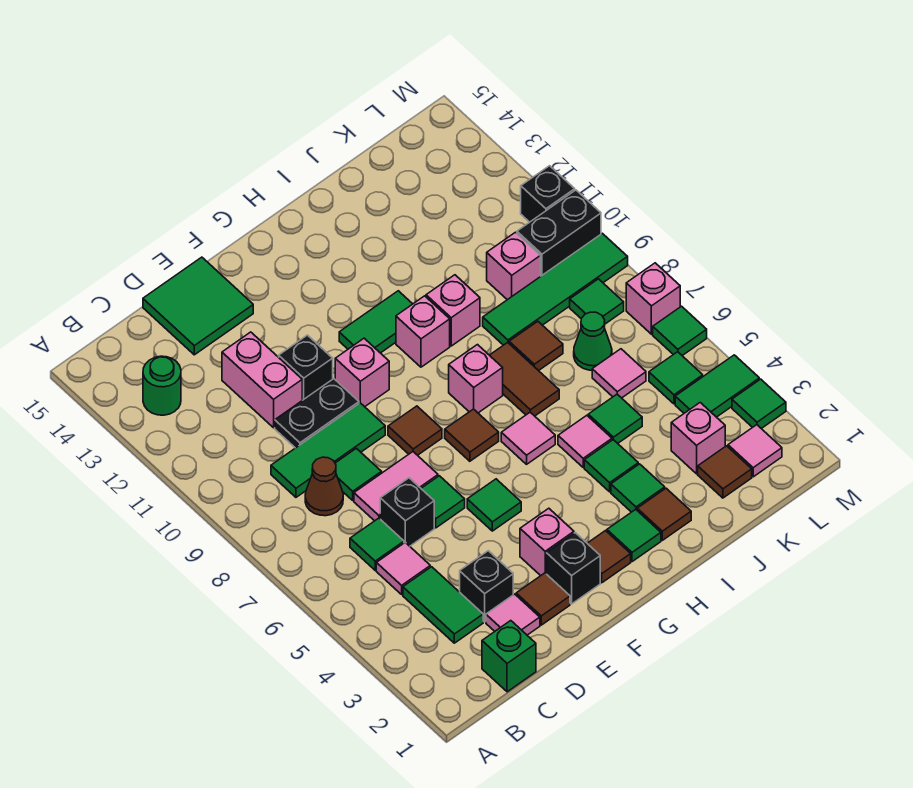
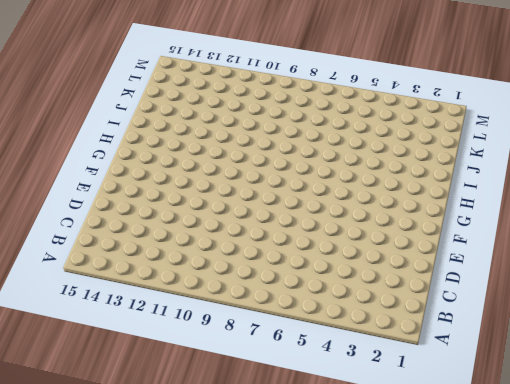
none -> green 1x1 round brick [143,356,181,415]
none -> green 1x1 brick [482,621,536,692]
none -> green 1x2 tile [403,567,483,643]
none -> pink 1x1 tile [376,542,430,594]

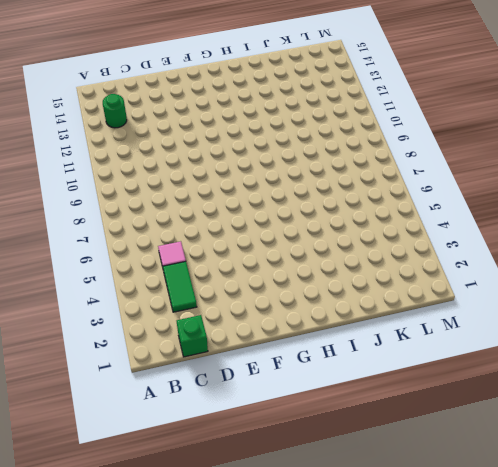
none -> green 1x1 tile [350,518,404,570]
none -> brown 1x1 cone [305,457,343,516]
none -> green 1x3 tile [271,403,385,497]
none -> pink 1x1 tile [486,594,540,635]

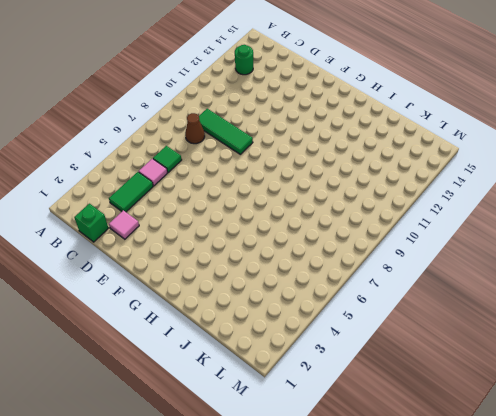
none -> black 1x1 brick [460,551,513,622]
none -> black 1x1 brick [380,478,434,546]
none -> pink 1x2 tile [354,452,438,521]
none -> green 1x1 tile [335,448,382,500]

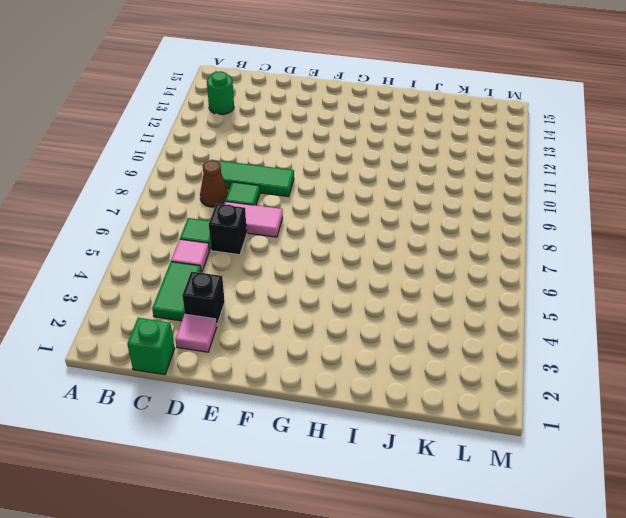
none -> black 1x2 plate [275,379,359,448]
none -> pink 1x2 brick [222,332,302,428]
none -> green 2x2 tile [143,257,253,355]
none -> brown 1x1 tile [516,573,570,625]

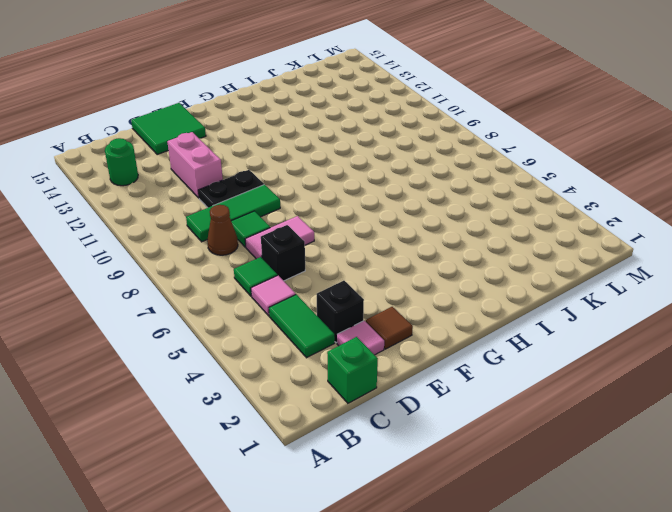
none -> green 1x1 tile [421,476,465,528]
none -> black 1x1 brick [279,335,333,400]
none -> black 1x1 brick [546,533,600,604]
none -> pink 1x1 brick [520,508,574,576]

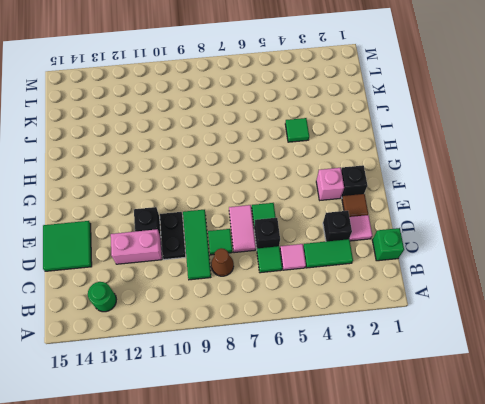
none -> green 1x1 tile [467,479,521,531]
none -> brown 1x1 tile [388,406,442,455]
none -> pink 1x1 brick [335,338,389,407]
none -> brown 1x1 tile [587,531,631,583]

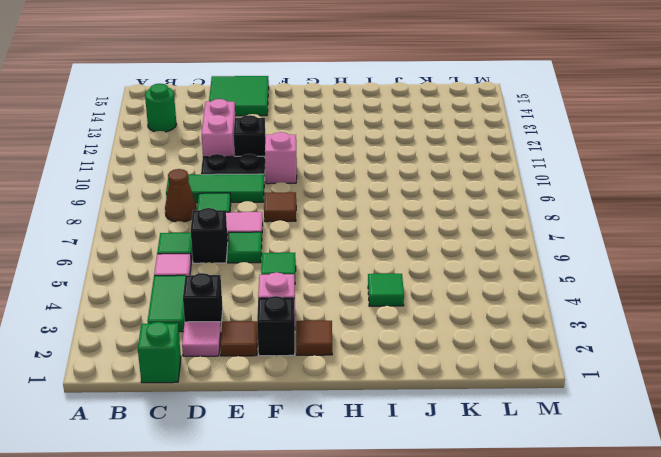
none -> brown 1x1 tile [445,409,499,461]
none -> green 1x2 tile [339,291,412,353]
none -> green 1x1 tile [607,509,661,562]
none -> pink 1x1 tile [501,412,555,464]

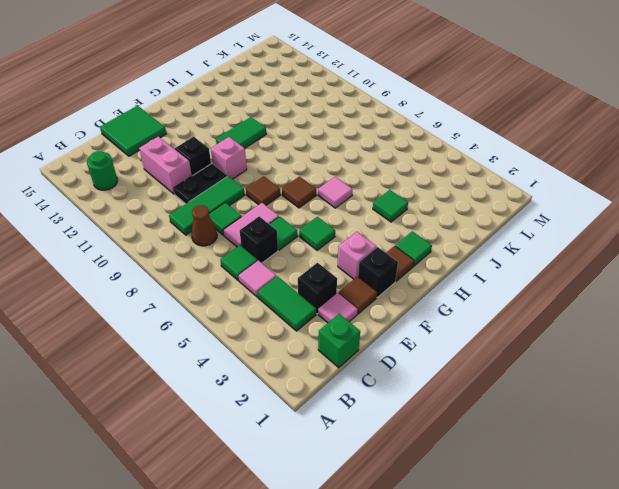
none -> pink 1x1 brick [449,345,503,413]
none -> pink 1x1 brick [396,296,450,367]
none -> brown 1x1 tile [637,488,691,540]
none -> green 1x1 tile [611,464,665,512]

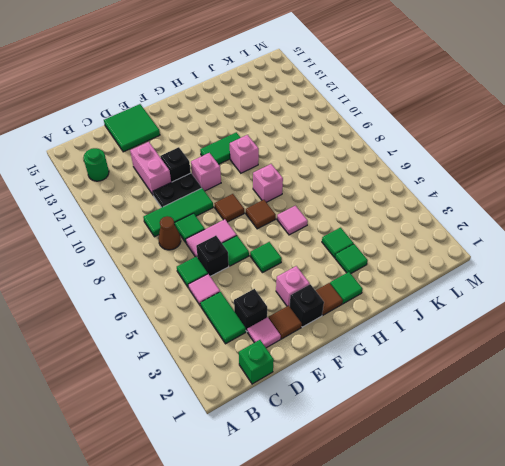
none -> brown 1x1 tile [637,488,691,540]
none -> pink 1x1 tile [558,415,612,467]
none -> brown 1x2 tile [490,342,559,416]
none -> pink 1x1 brick [426,275,480,346]

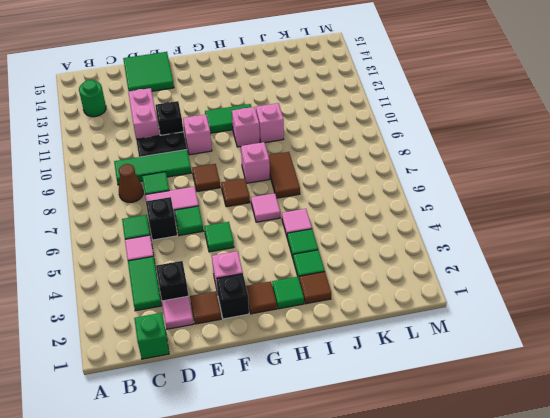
none -> green 1x1 tile [588,394,642,443]
none -> brown 1x1 tile [509,321,563,371]
none -> green 1x4 tile [483,233,628,345]
none -> brown 1x1 tile [698,446,752,498]

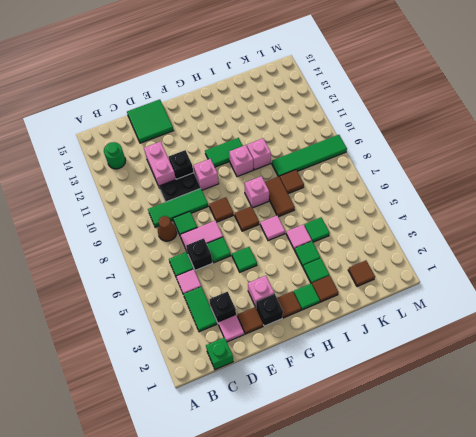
none -> pink 1x1 brick [671,403,725,474]
none -> pink 1x1 tile [592,349,646,398]
none -> green 1x1 cone [574,312,612,370]
none -> pink 1x1 brick [487,232,541,300]

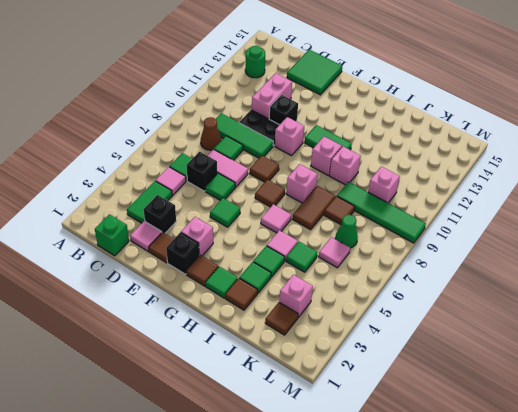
none -> pink 1x1 tile [728,425,782,477]
none -> green 1x2 tile [675,355,759,417]
none -> green 1x1 tile [649,352,703,404]
none -> green 1x1 tile [570,279,624,324]

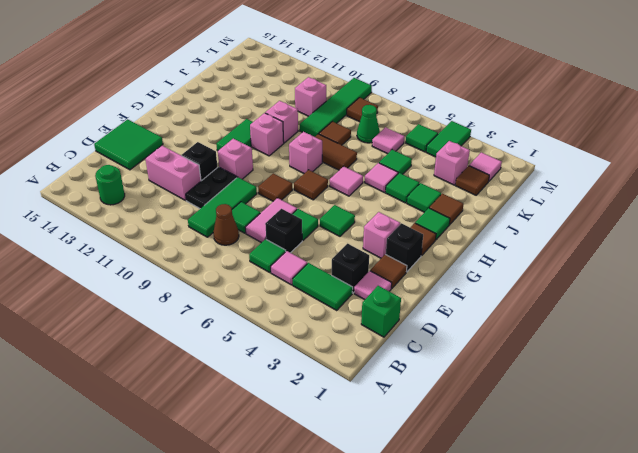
brown 1x1 tile [347,98,378,122] -> green 1x1 tile [570,279,624,324]
none -> black 1x2 brick [517,190,601,276]
none -> green 1x1 tile [732,379,786,429]
none -> green 1x1 tile [653,306,707,356]
none -> pink 1x1 brick [626,263,680,334]

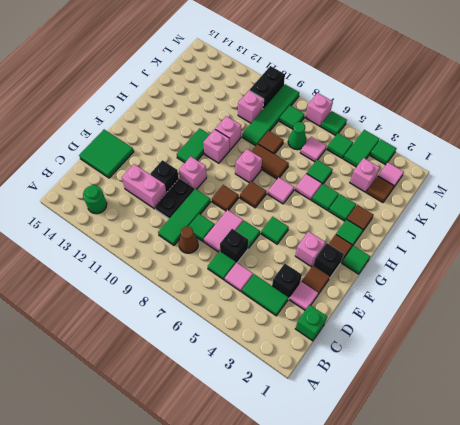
green 1x1 tile [342,246,370,274] -> none
none -> black 1x1 brick [521,166,575,222]

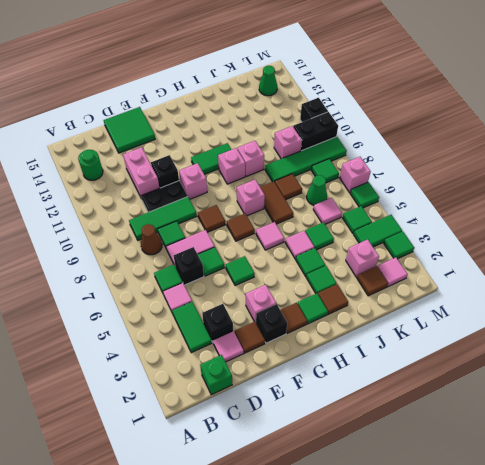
green 1x1 cone [259,66,277,96] -> none

